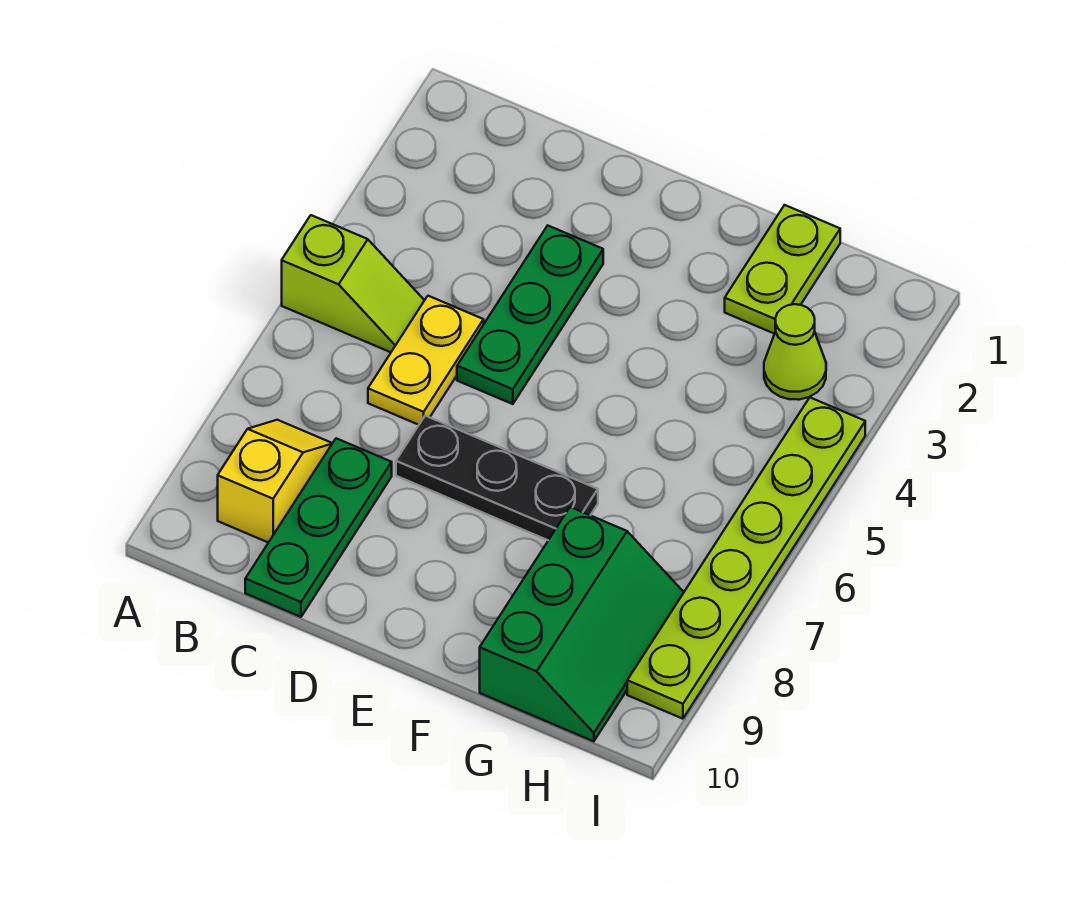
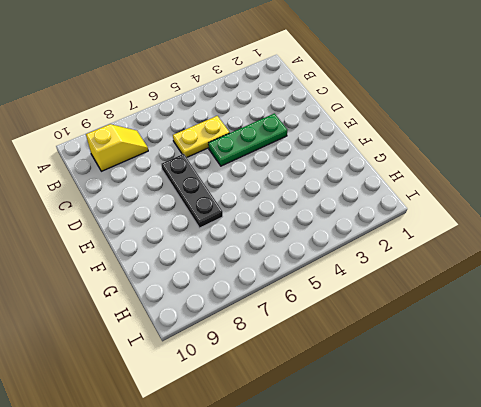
none -> lime 1x2 slope [282,215,425,352]
none -> green 1x3 plate [245,438,392,617]

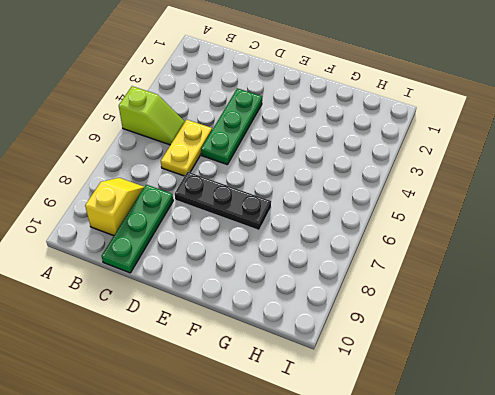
none -> lime 1x2 plate [725,205,840,334]
none -> green 2x3 slope [480,507,684,741]

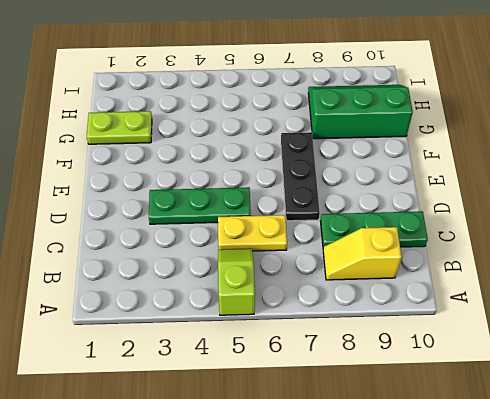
none -> lime 1x1 cone [764,304,826,400]
none -> lime 1x6 plate [627,398,865,719]

